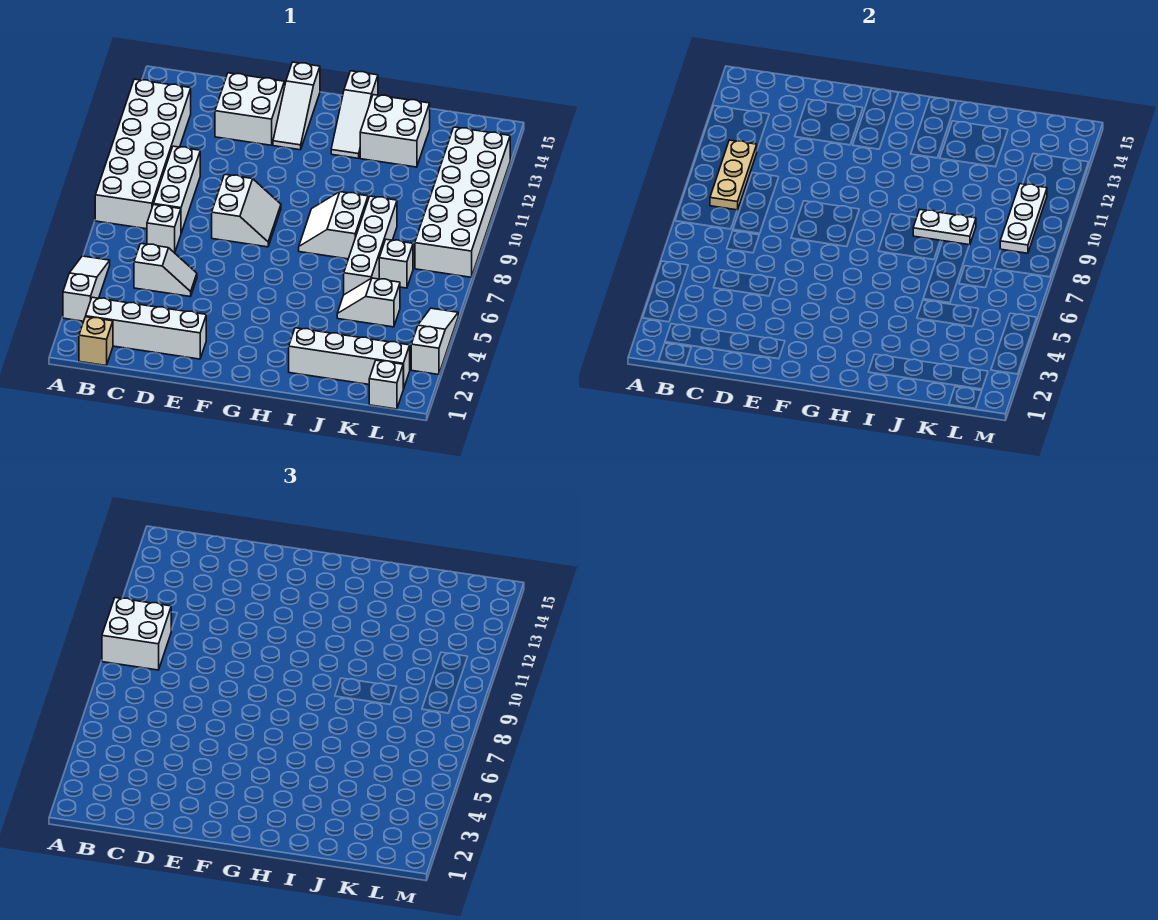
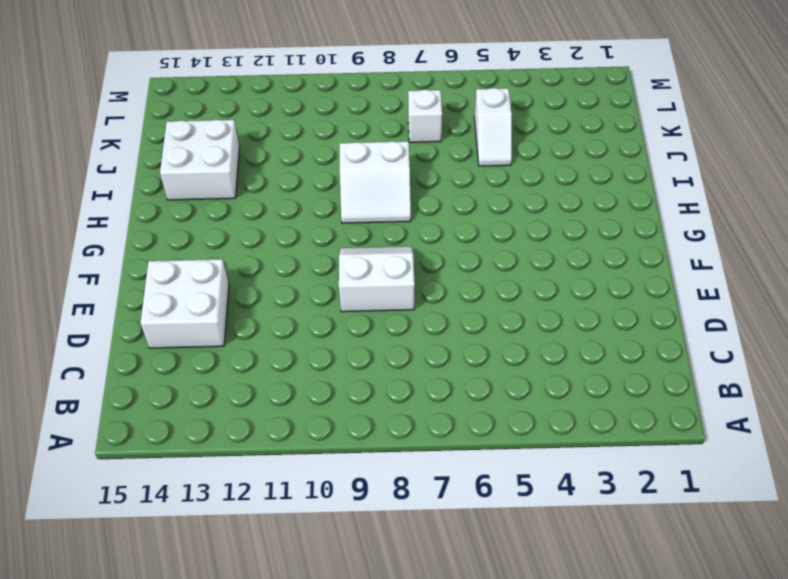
none -> white 1x3 slope [63,256,110,321]
none -> white 2x6 brick [95,79,191,229]
none -> tan 1x1 brick [79,317,113,365]

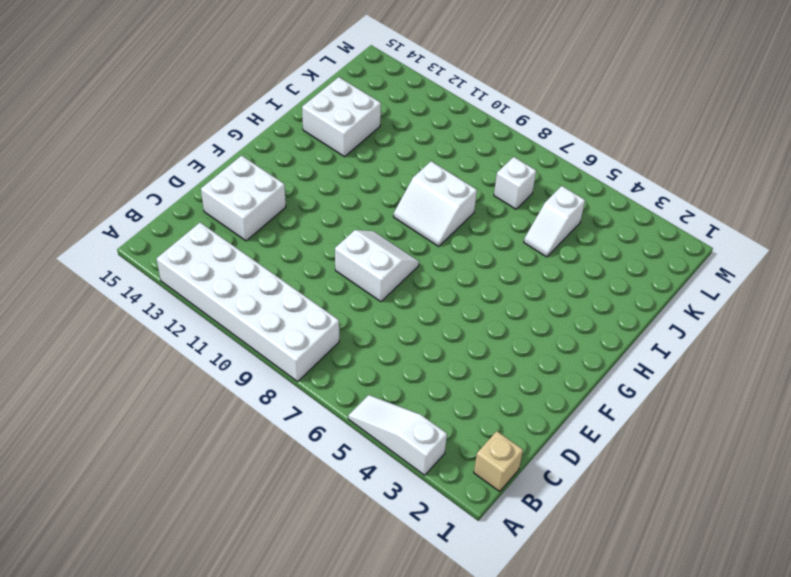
none -> white 1x4 brick [86,297,206,359]
none -> white 1x2 slope [134,243,197,297]
none -> white 1x1 brick [147,205,181,253]

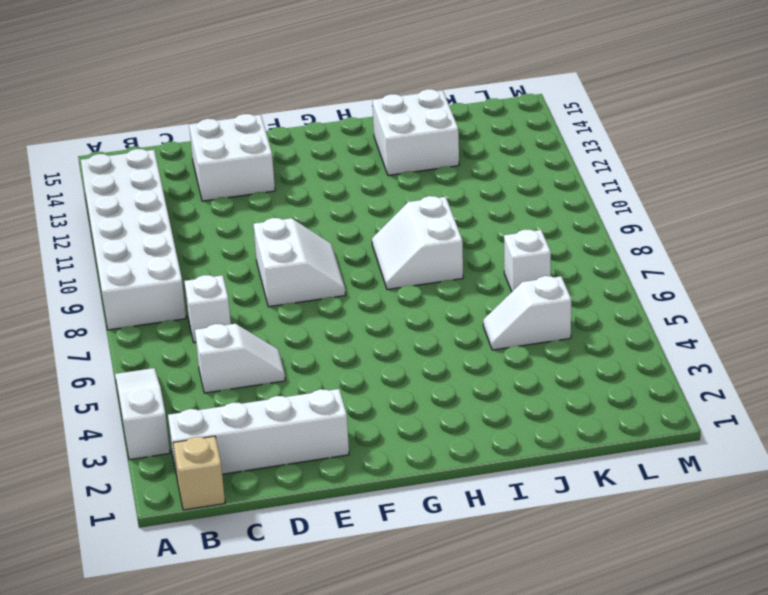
none -> white 1x3 brick [154,146,200,233]
none -> white 1x3 slope [273,62,320,150]
none -> white 1x3 slope [331,71,378,158]

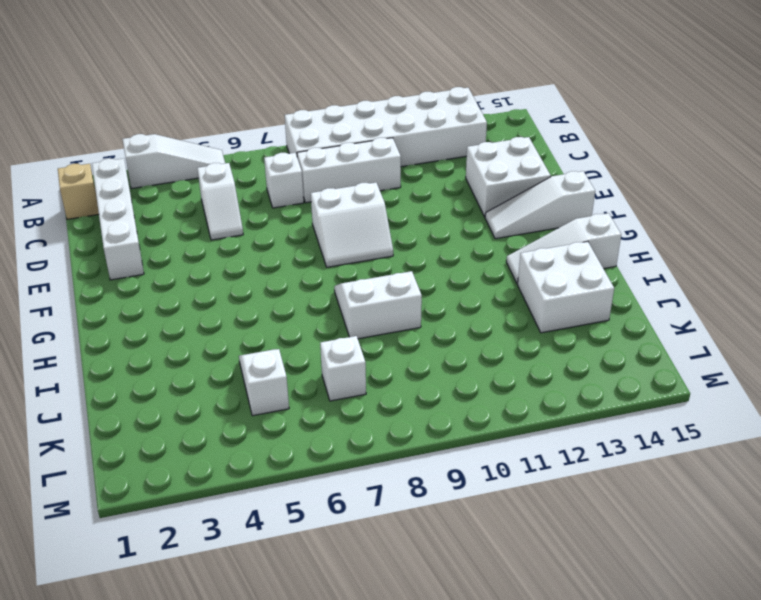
none -> white 1x4 brick [289,328,410,389]
none -> white 1x4 brick [344,196,397,295]
none -> white 1x1 brick [369,360,403,409]

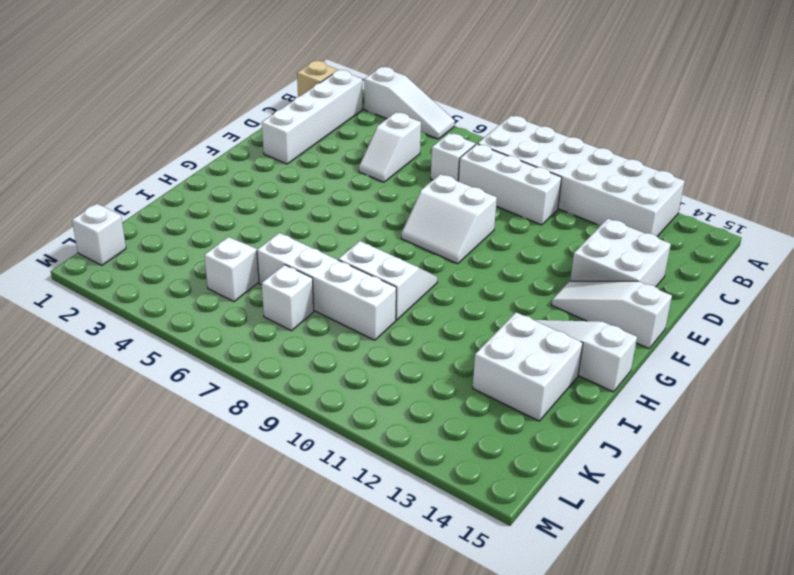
none -> white 1x4 brick [289,328,410,389]
none -> white 2x6 brick [415,127,510,277]
none -> white 1x3 slope [411,308,458,375]

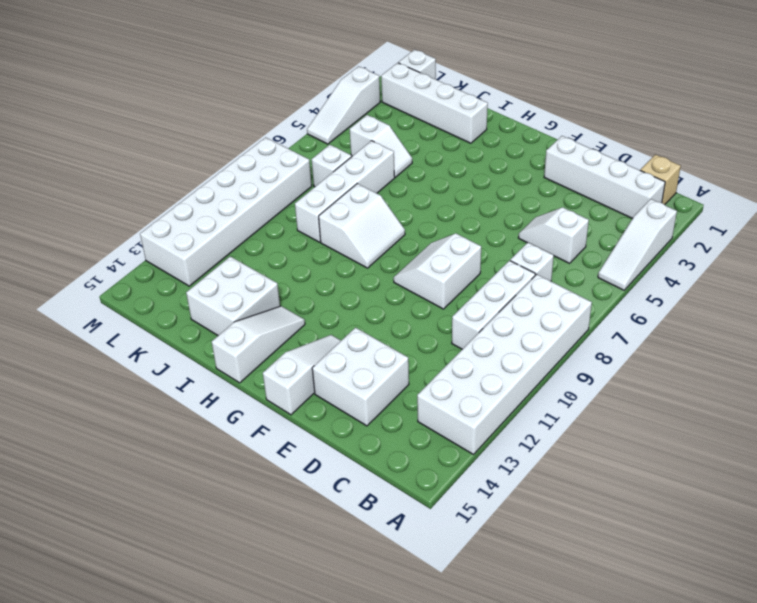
none -> tan 1x3 plate [710,140,757,210]
none -> white 1x2 plate [913,210,976,245]
none -> white 1x3 plate [1000,184,1047,253]

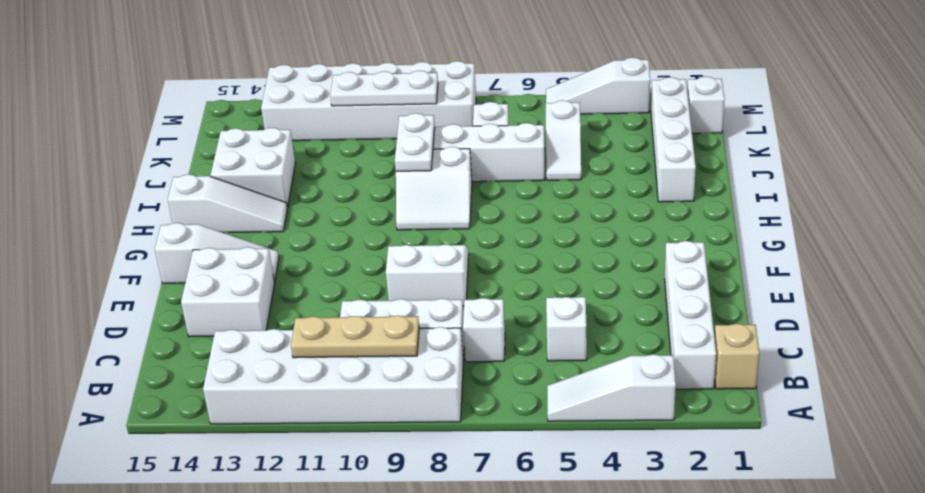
none -> white 2x2 brick [102,598,171,670]

